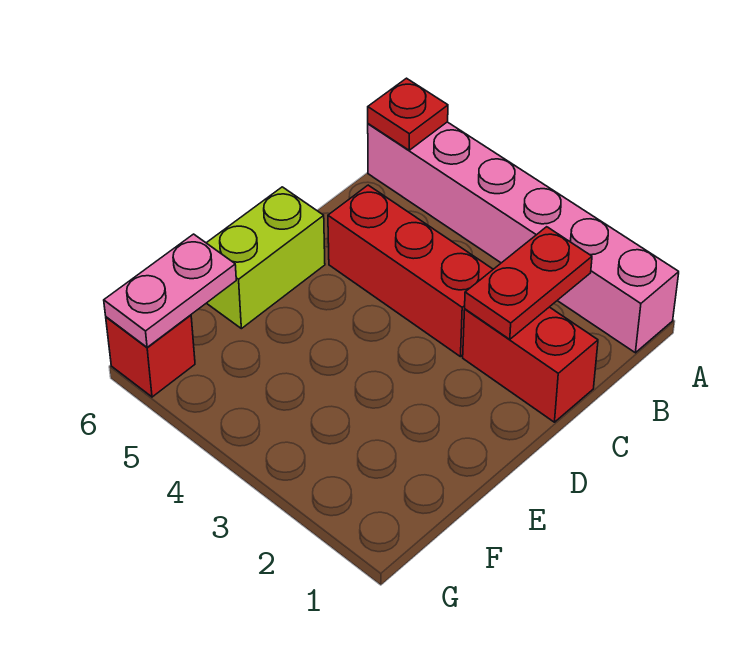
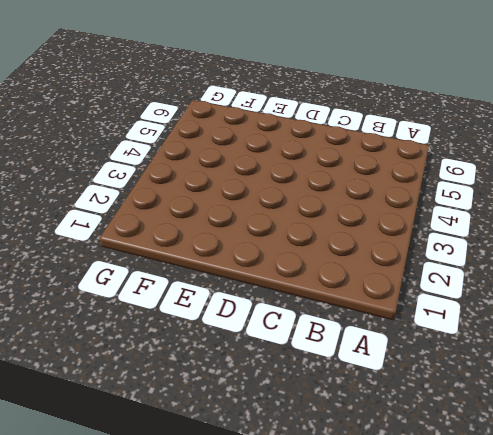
none -> pink 1x6 brick [368,122,679,353]
none -> red 1x2 brick [463,307,598,422]

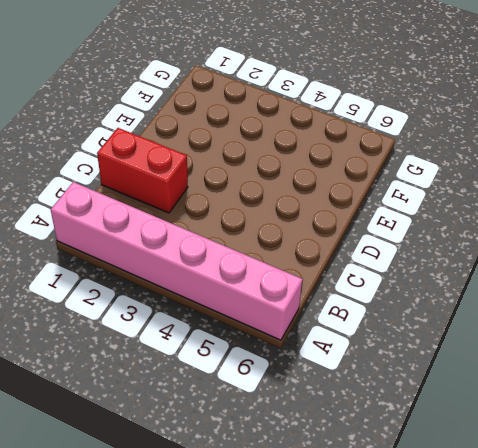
none -> red 1x3 brick [328,185,493,357]
none -> lime 1x2 brick [207,187,325,329]

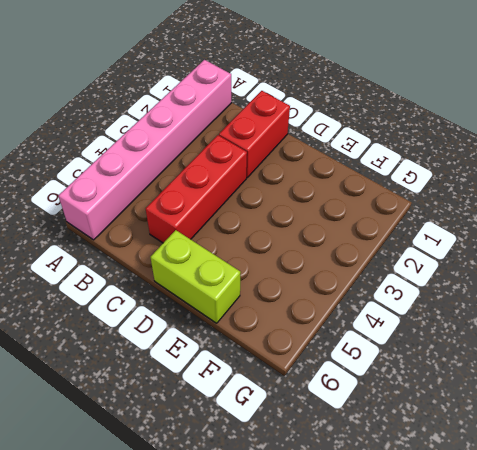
none -> red 1x1 brick [106,315,195,397]
none -> red 1x1 plate [368,78,448,150]

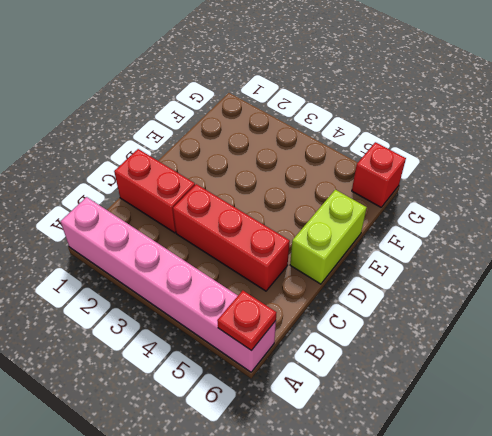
none -> red 1x2 plate [465,227,592,339]
none -> pink 1x2 plate [104,234,236,347]

